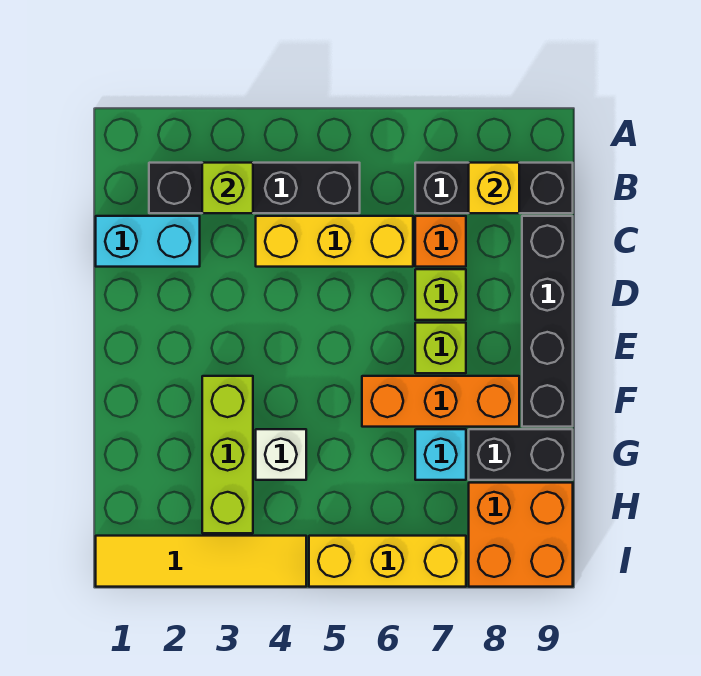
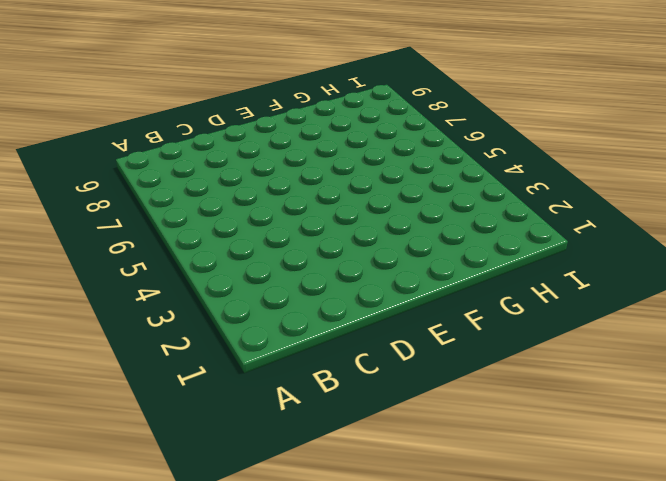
none -> black 1x4 brick [149,163,360,213]
none -> black 1x3 brick [415,163,573,213]
none -> cyan 1x2 brick [96,216,200,267]

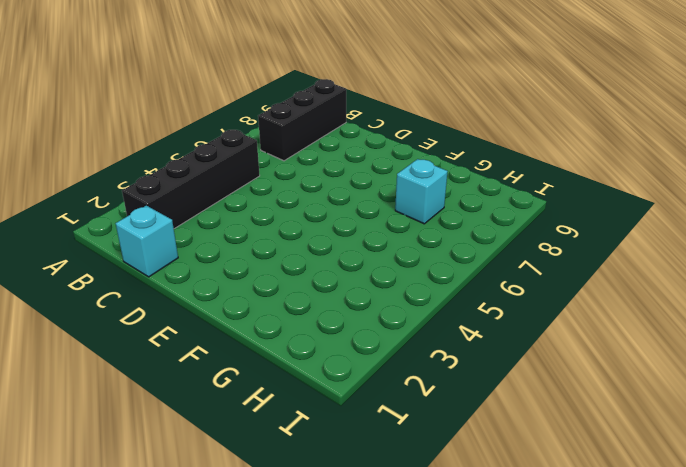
cyan 1x1 brick [116,205,178,277] -> cyan 1x2 brick [96,216,200,267]
none -> yellow 1x3 brick [256,216,413,267]
none -> orange 1x1 brick [415,216,466,267]
none -> black 1x4 brick [522,216,573,427]

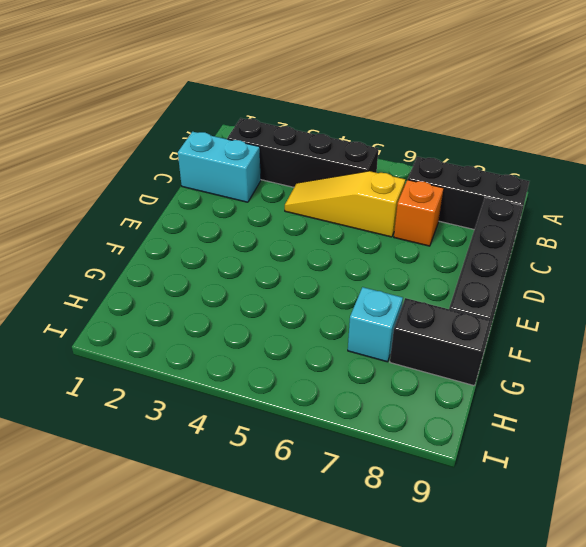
yellow 1x3 slope [285,171,405,237] -> yellow 1x3 brick [256,216,413,267]
none -> lime 1x1 brick [415,269,466,320]
none -> lime 1x1 brick [415,323,466,373]
none -> lime 1x3 brick [202,376,253,533]

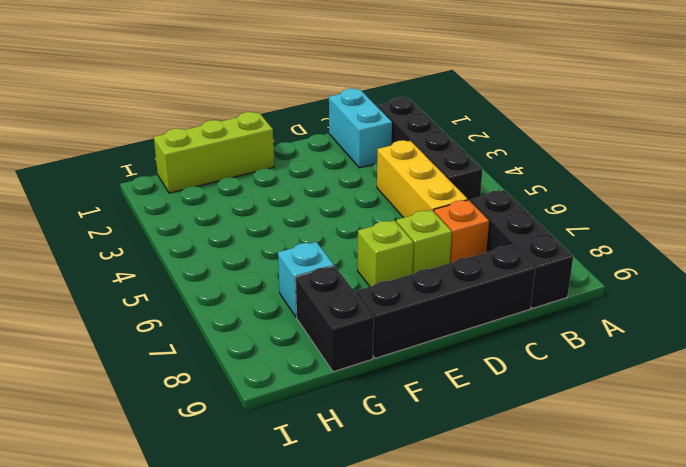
lime 1x3 brick [154,112,274,193] -> lime 1x3 brick moved to [202,376,253,533]
none -> orange 1x3 brick [362,376,519,427]
none -> white 1x1 brick [256,429,306,480]
none -> orange 2x2 brick [469,483,573,587]

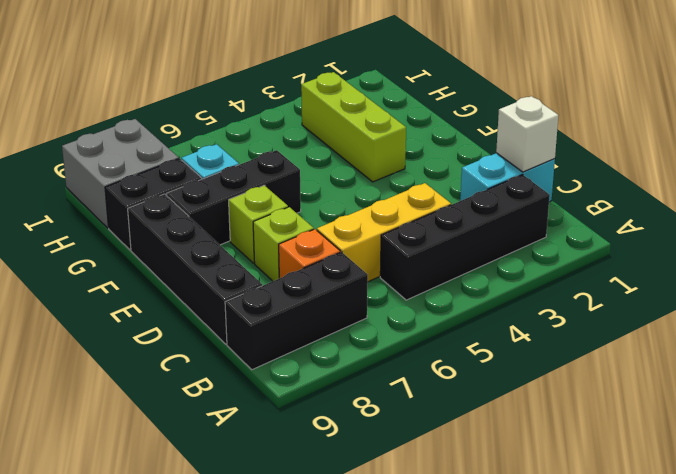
white 1x1 brick [496,96,559,172] -> white 1x1 brick moved to [256,429,306,480]
black 1x3 brick [167,150,301,245] -> orange 1x3 brick [362,376,519,427]
grey 2x2 brick [62,119,179,228] -> orange 2x2 brick [469,483,573,587]
none -> yellow 1x4 tile [96,536,306,587]
none -> yellow 1x3 brick [309,536,466,587]
none -> lime 1x1 brick [202,163,253,213]

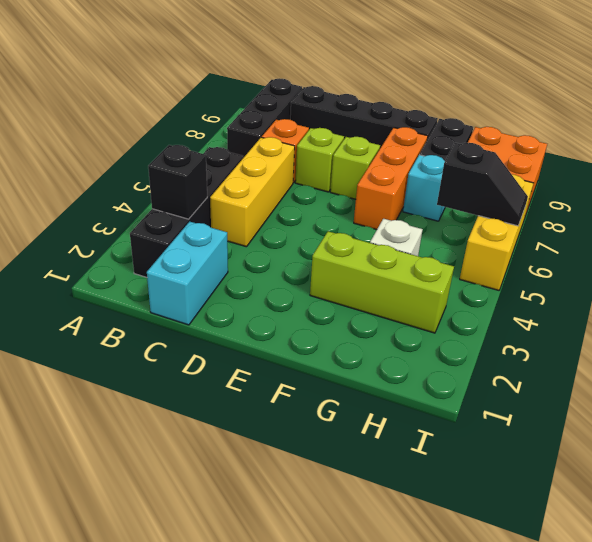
black 1x1 brick [148,145,207,219] -> lime 1x1 brick [202,163,253,213]
black 1x2 slope [437,143,528,226] -> none
none -> yellow 1x4 tile [96,536,306,587]
none -> yellow 1x1 brick [469,163,519,213]

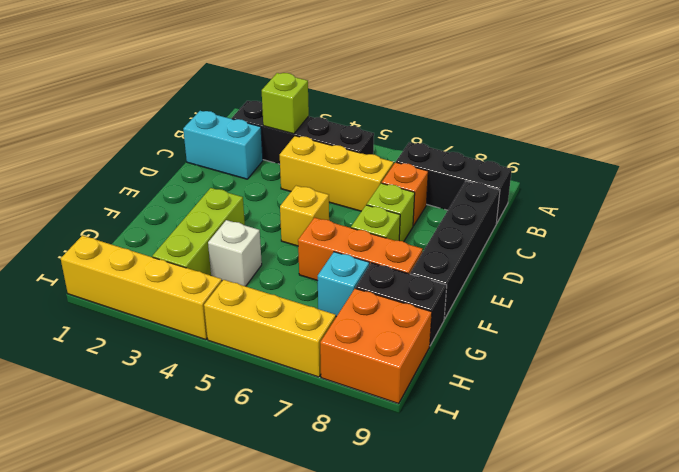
yellow 1x1 brick [280,186,329,246] -> yellow 1x1 brick moved to [469,163,519,213]
yellow 1x4 brick [61,235,222,340] -> yellow 1x4 tile [96,536,306,587]

